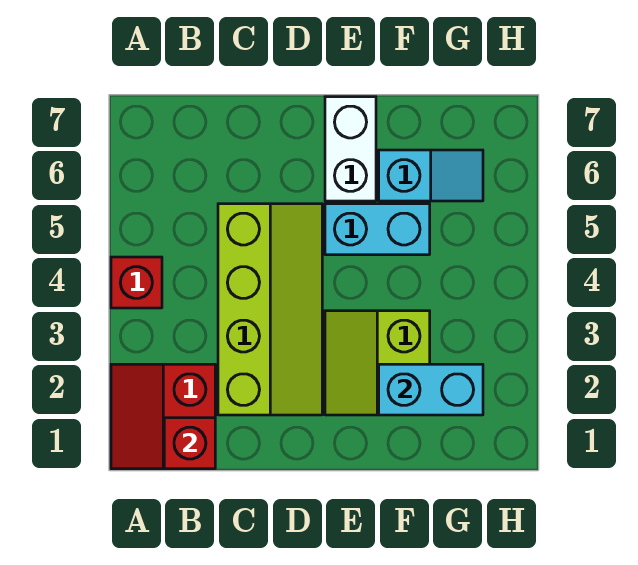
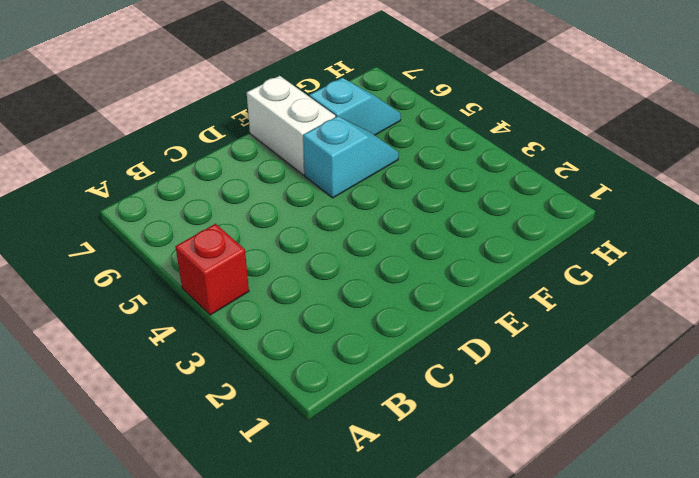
cyan 1x2 slope [303,116,399,198] -> cyan 1x2 brick [325,204,430,255]
none -> red 2x2 slope [111,364,215,469]
none -> lime 2x4 slope [218,204,322,415]

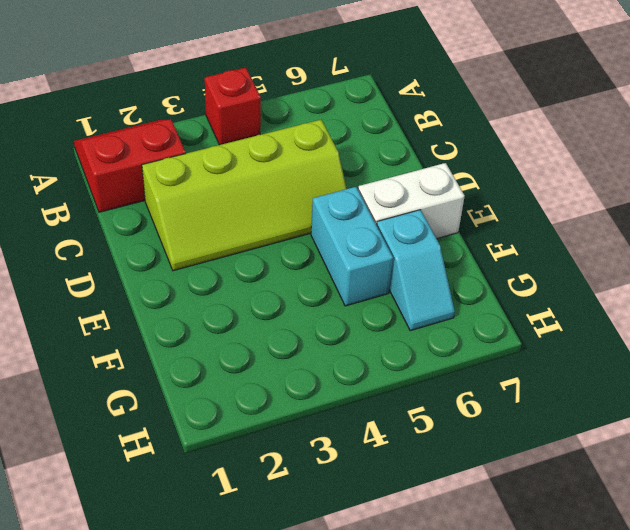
none -> lime 2x2 slope [325,311,430,415]
none -> red 1x1 brick [164,418,215,469]

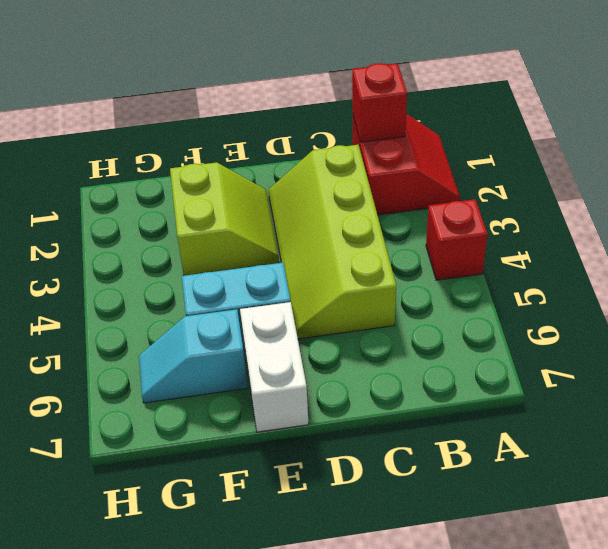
none -> cyan 1x2 brick [379,364,483,415]

